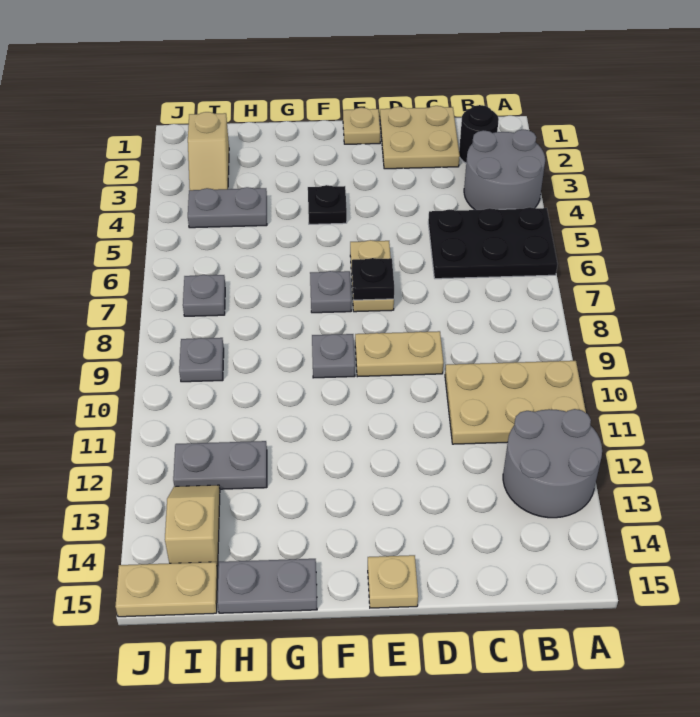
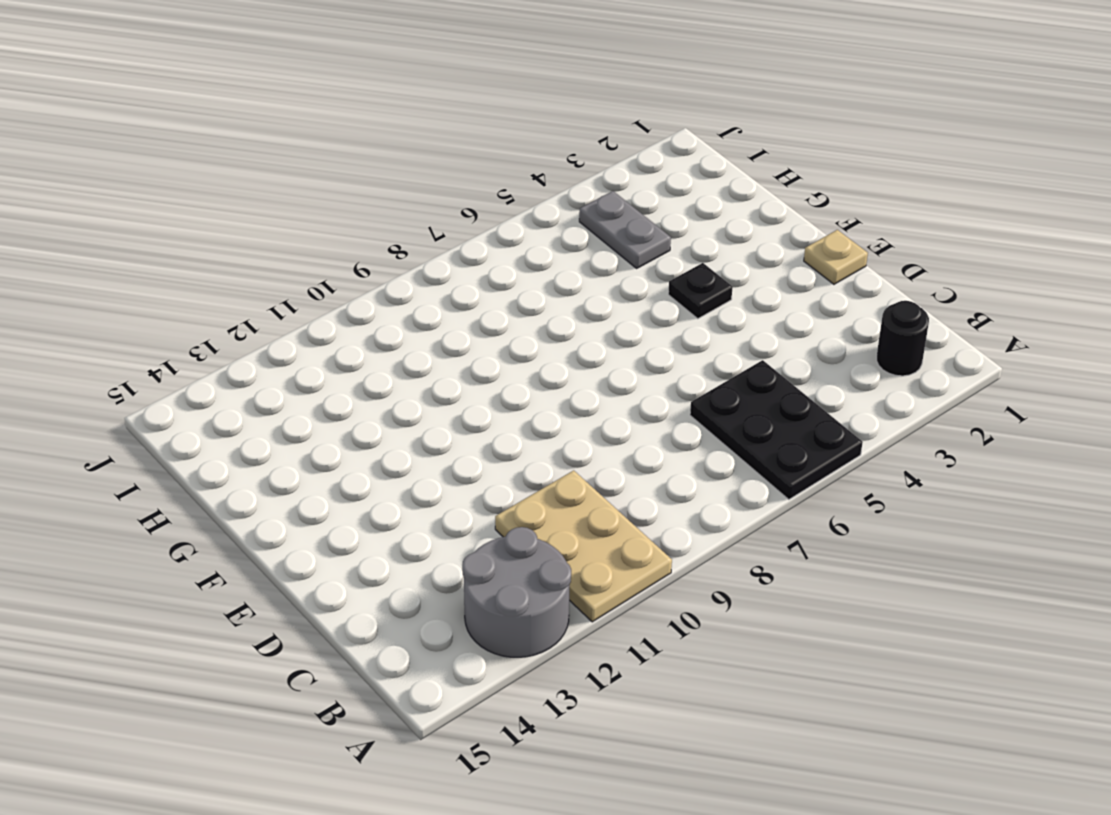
none -> grey 2x2 round brick [464,129,545,210]
none -> tan 2x2 plate [380,106,460,169]
none -> tan 1x2 plate [355,331,443,377]

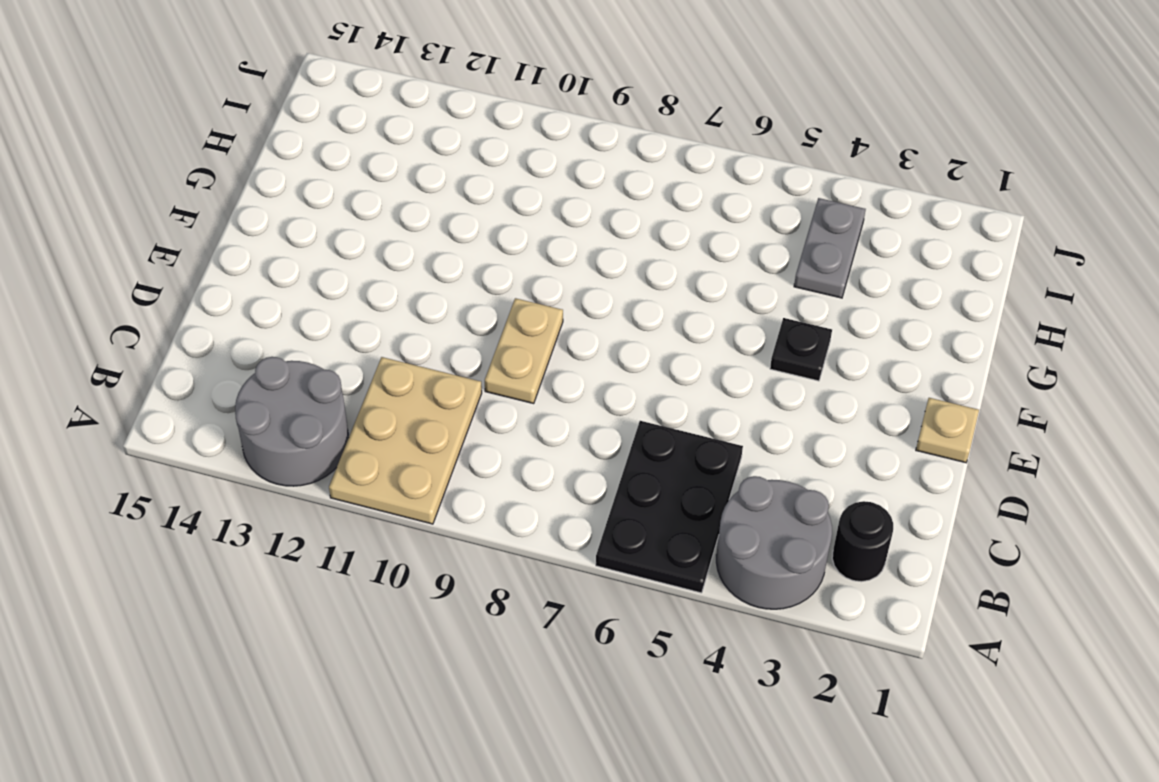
none -> tan 2x2 plate [380,106,460,169]
none -> tan 1x2 plate [350,240,394,312]
none -> tan 1x1 plate [368,555,418,608]

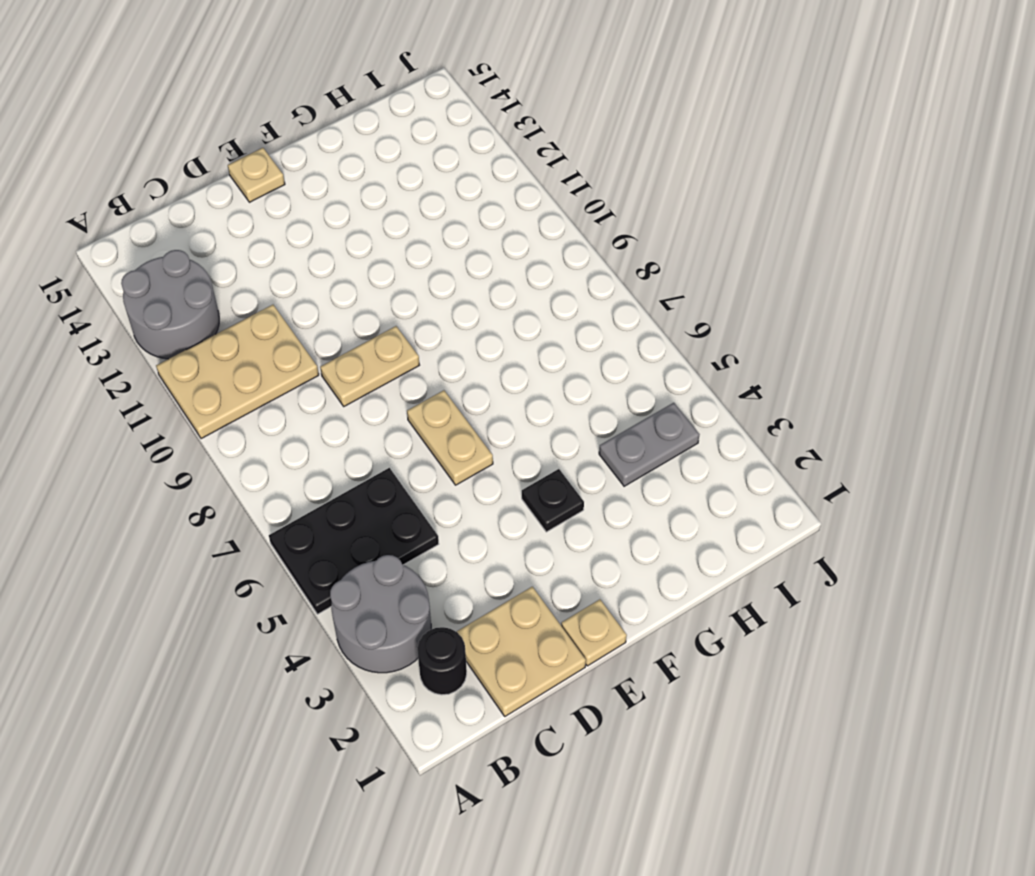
none -> grey 1x1 plate [310,271,351,313]
none -> grey 1x1 plate [312,334,355,378]
none -> grey 1x2 plate [218,559,317,613]

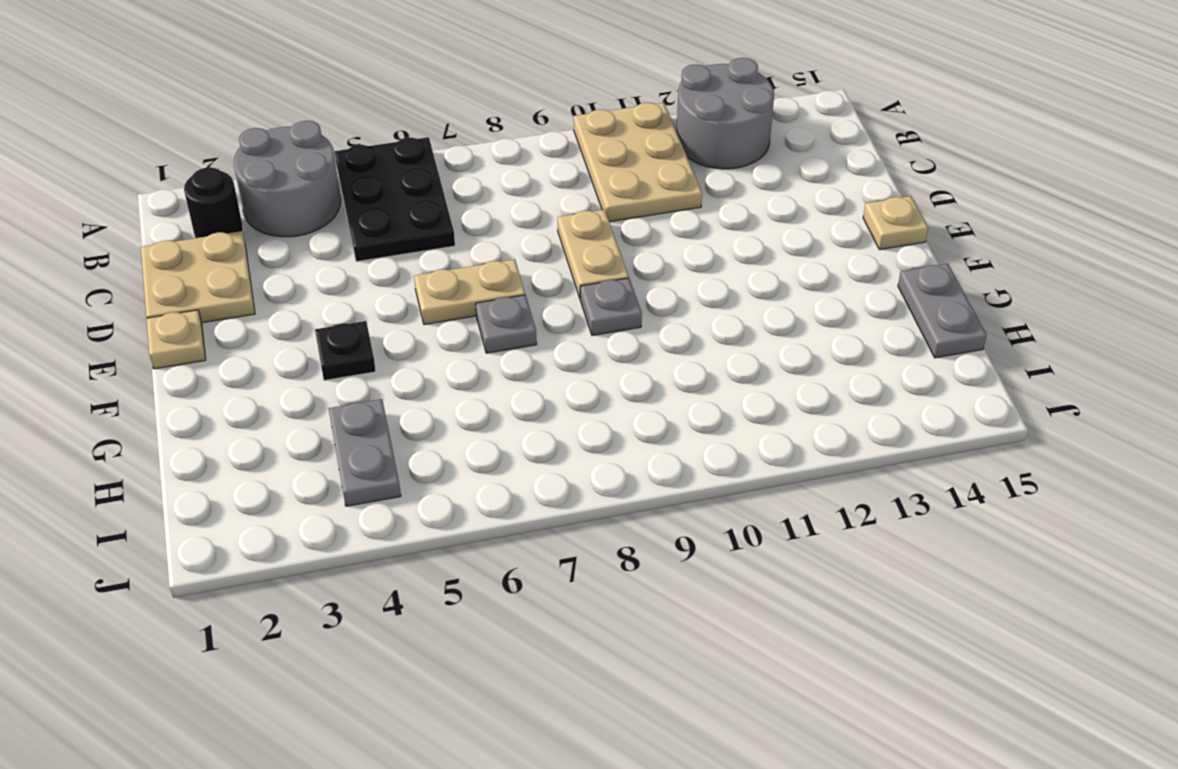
none -> grey 1x2 plate [173,441,267,489]
none -> tan 1x2 slope [188,112,229,190]
none -> grey 1x1 plate [183,275,225,316]

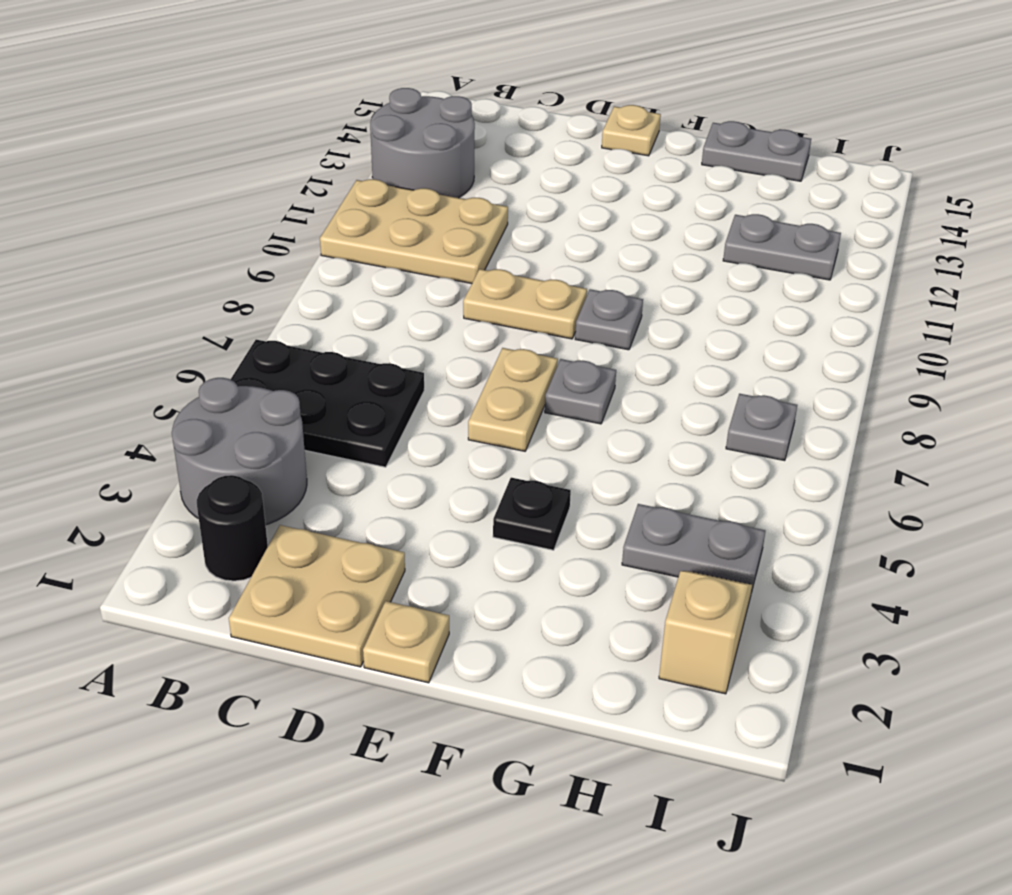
none -> grey 1x1 plate [179,338,224,382]
none -> tan 1x2 slope [165,485,220,570]
none -> tan 1x2 plate [115,562,218,617]

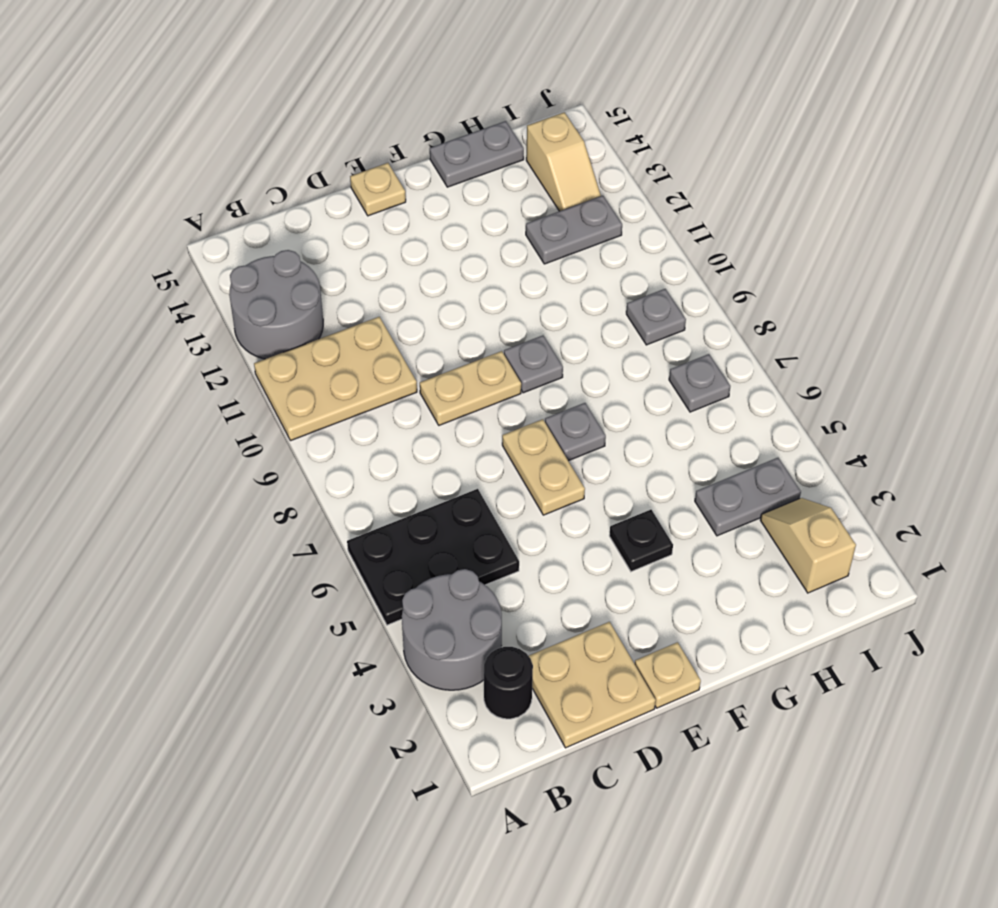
none -> tan 1x2 plate [115,562,218,617]
none -> black 1x1 plate [352,258,394,300]

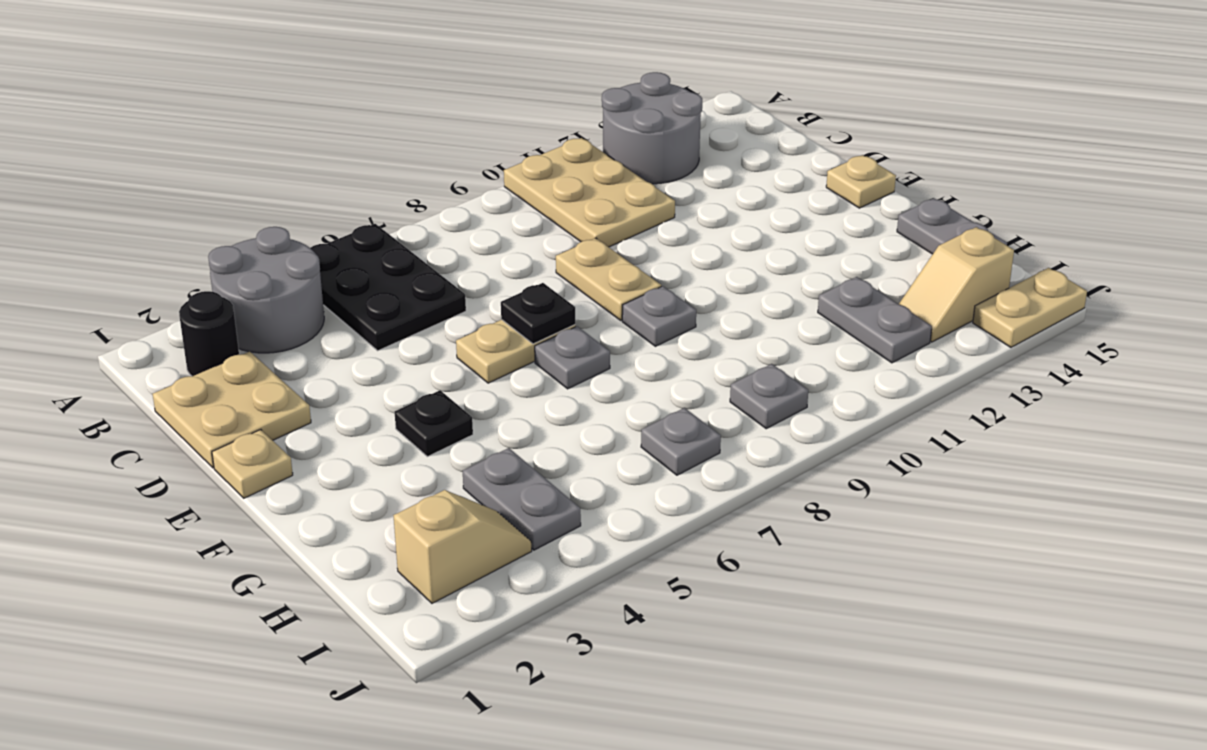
tan 1x2 plate [973,268,1087,347] -> tan 1x2 plate turned to [115,562,218,617]

